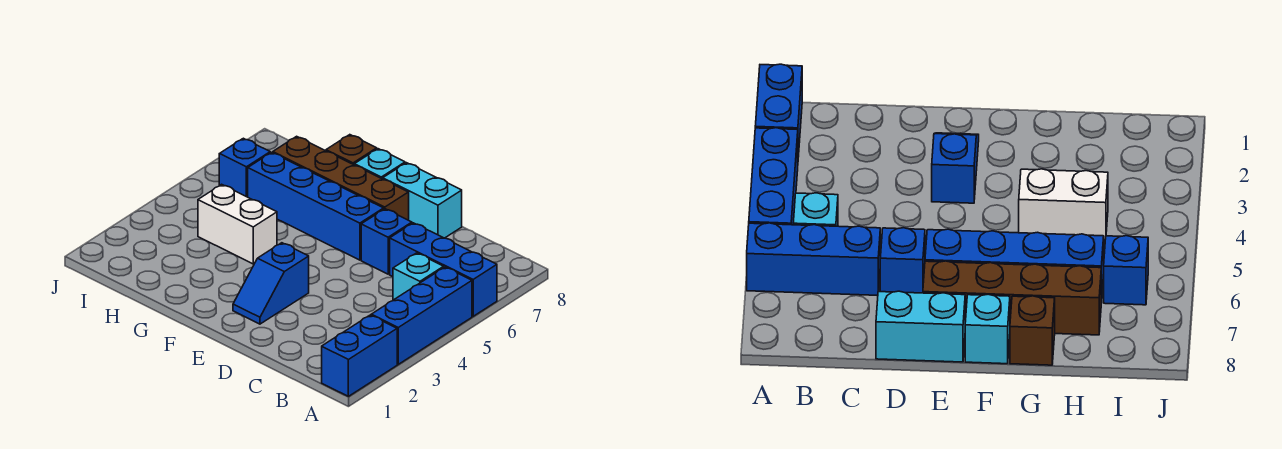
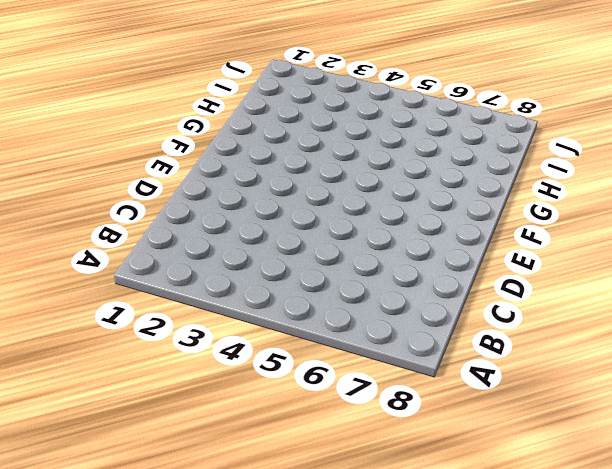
none -> blue 1x2 brick [322,315,397,396]
none -> blue 1x3 brick [371,267,472,364]
none -> blue 1x3 brick [390,223,497,316]

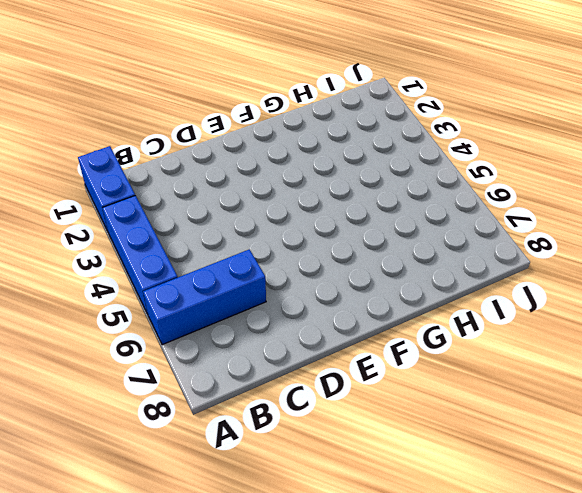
none -> cyan 1x1 brick [393,253,444,300]
none -> blue 1x1 brick [361,209,412,274]
none -> cyan 1x2 brick [383,163,462,238]

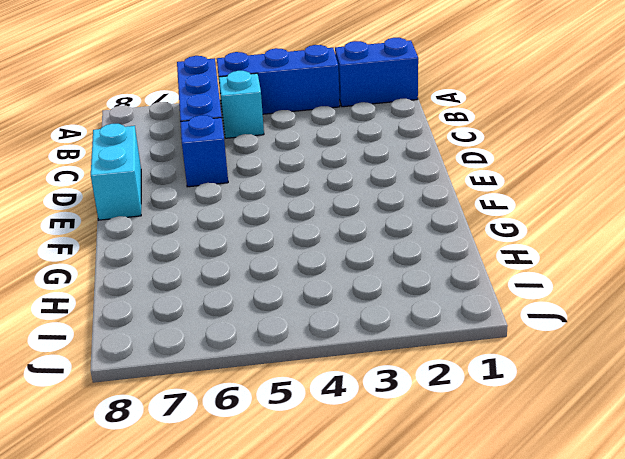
none -> blue 1x2 slope [233,243,309,324]
none -> blue 1x4 brick [248,152,384,260]
none -> brown 1x4 brick [273,136,409,220]

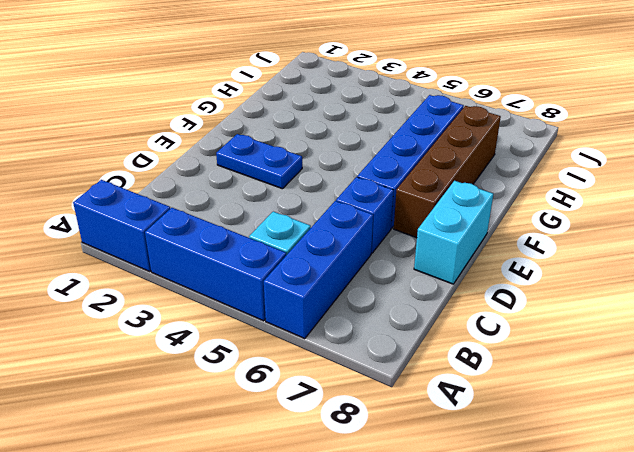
blue 1x2 plate [216,134,302,189] -> blue 1x2 slope [233,243,309,324]
none -> cyan 1x1 brick [354,149,405,179]
none -> white 1x2 brick [198,184,277,264]
none -> brown 1x1 brick [326,135,377,165]

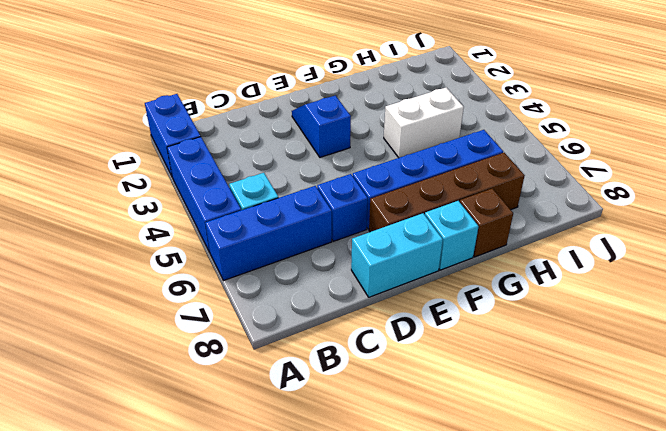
none -> blue 1x1 brick [219,138,270,197]

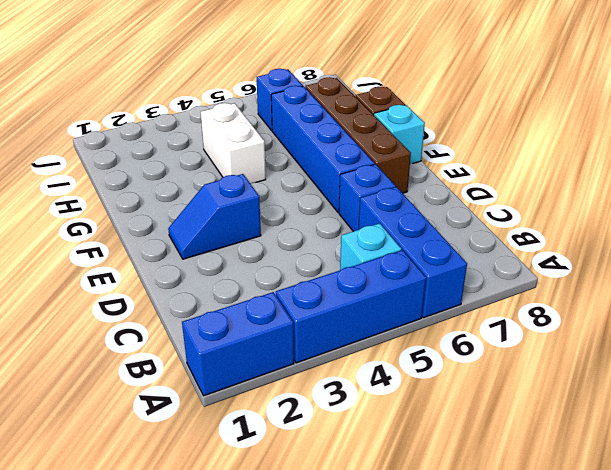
none -> cyan 1x2 brick [383,163,462,238]

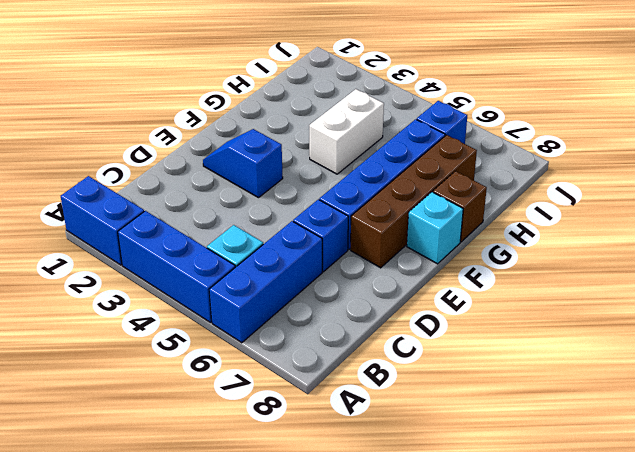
none -> cyan 1x2 brick [383,163,462,238]

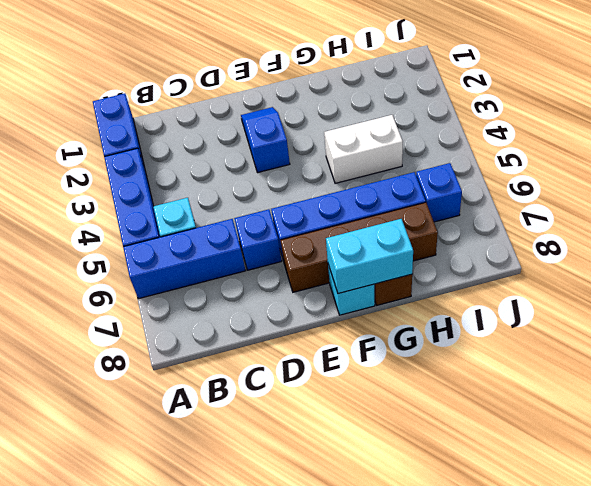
cyan 1x2 brick [326,219,413,294] -> cyan 1x2 brick moved to [383,163,462,238]

